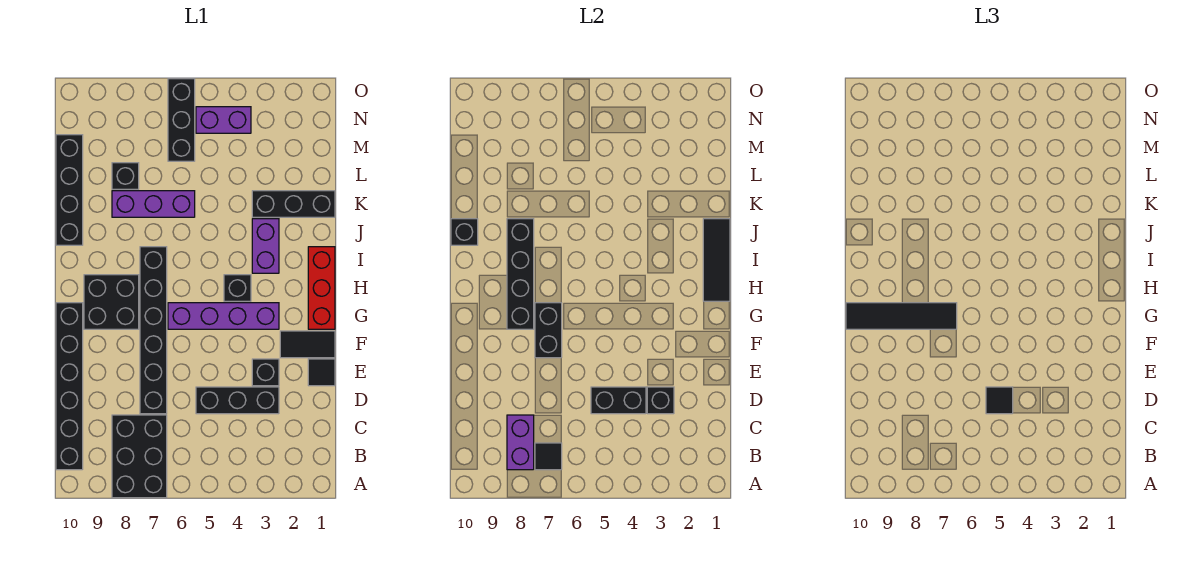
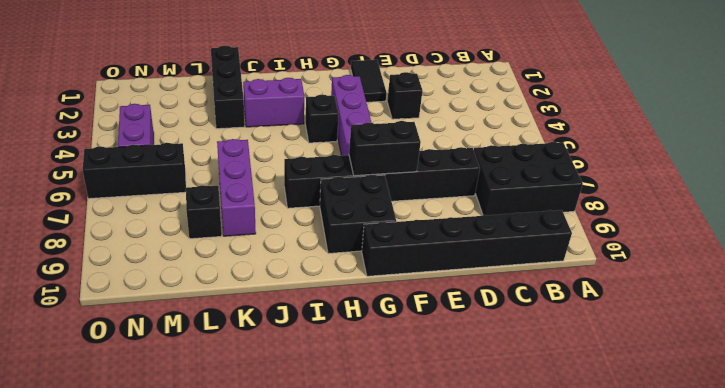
none -> black 1x3 brick [196,387,279,414]
none -> black 1x1 tile [308,359,335,386]
none -> red 1x3 brick [308,247,335,329]

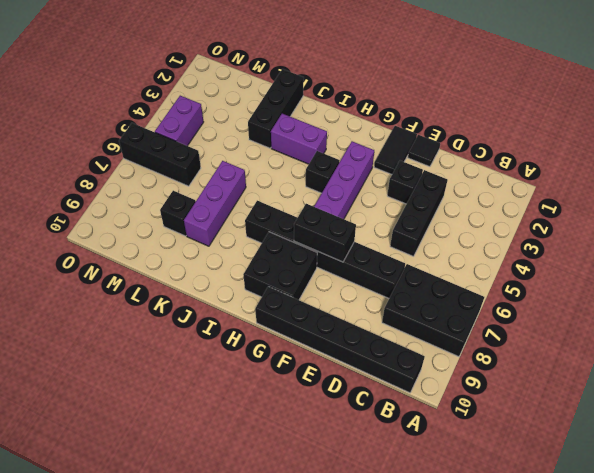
none -> red 1x3 brick [308,247,335,329]
none -> black 1x4 brick [56,135,83,245]
none -> black 1x1 tile [535,443,562,470]

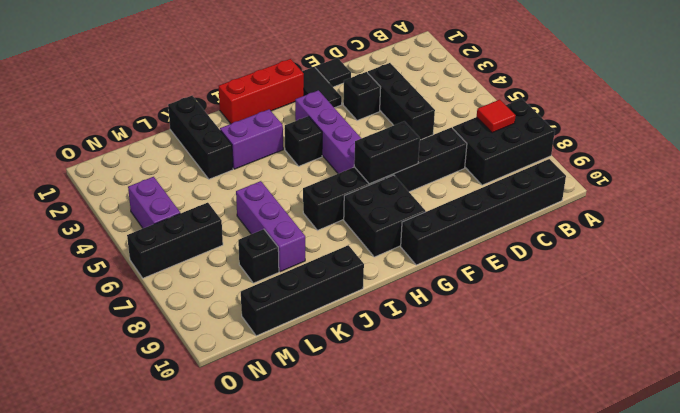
red 1x1 tile [477,100,516,133] -> black 1x1 tile [535,443,562,470]
none -> purple 1x2 brick [507,415,534,470]
none -> black 1x1 brick [647,387,674,414]
none -> black 1x2 brick [591,387,646,414]

